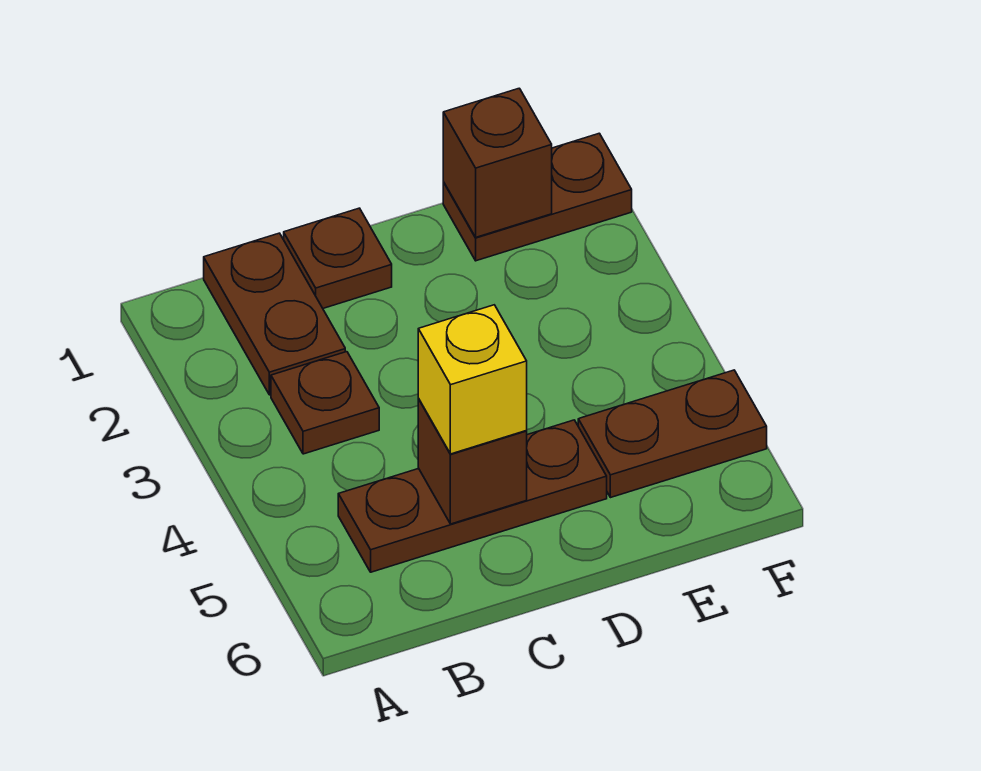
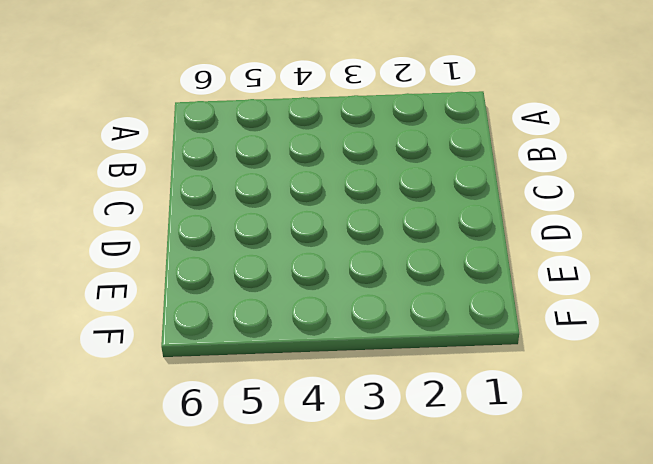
none -> brown 1x2 plate [204,233,345,395]
none -> brown 1x1 plate [271,352,379,454]

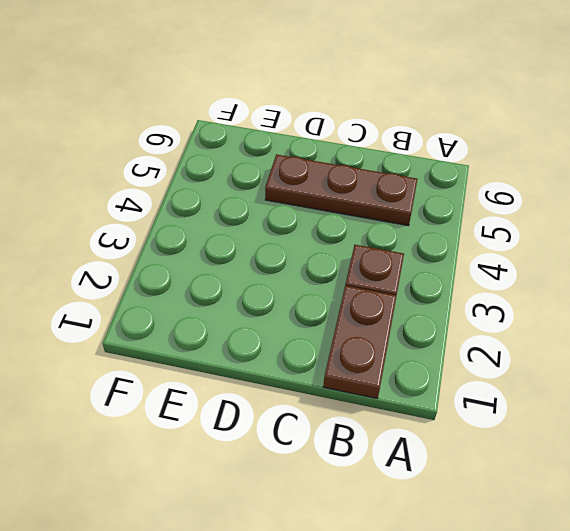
none -> brown 1x1 plate [284,208,392,308]
none -> brown 1x2 plate [443,133,632,261]

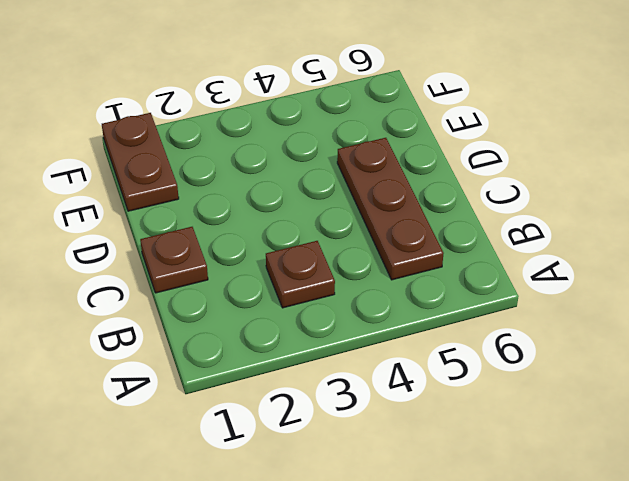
none -> brown 1x2 plate [204,233,345,395]
none -> brown 1x2 plate [578,370,767,498]

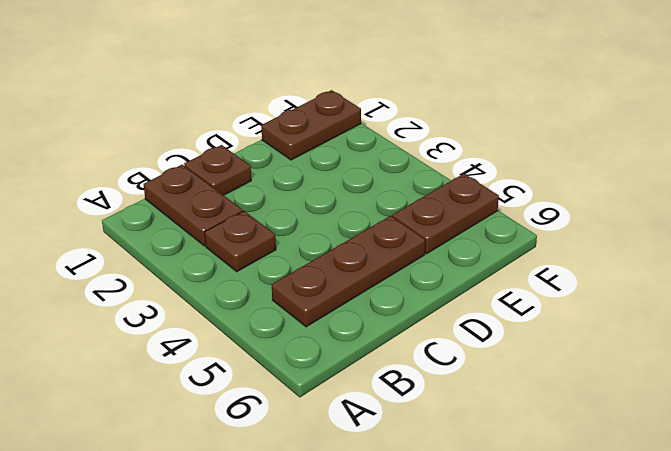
none -> brown 1x1 brick [418,399,527,524]
none -> brown 1x1 brick [443,88,552,237]

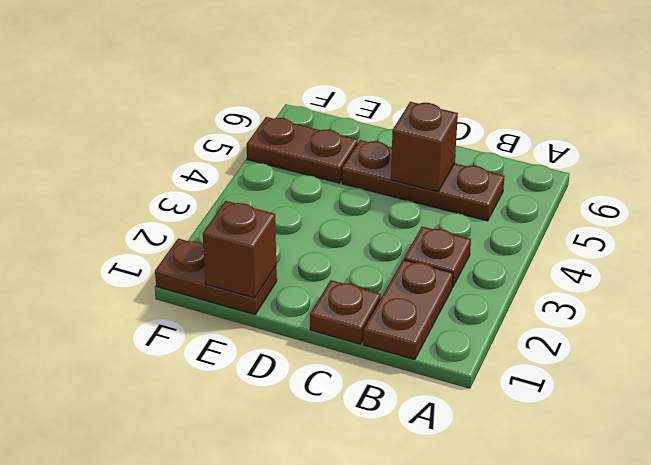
none -> yellow 1x1 brick [418,305,527,454]

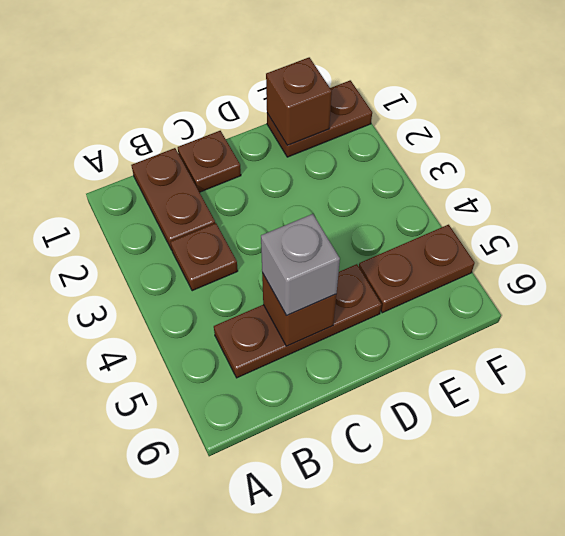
grey 1x1 brick [261,214,340,315] -> yellow 1x1 brick [418,305,527,454]

